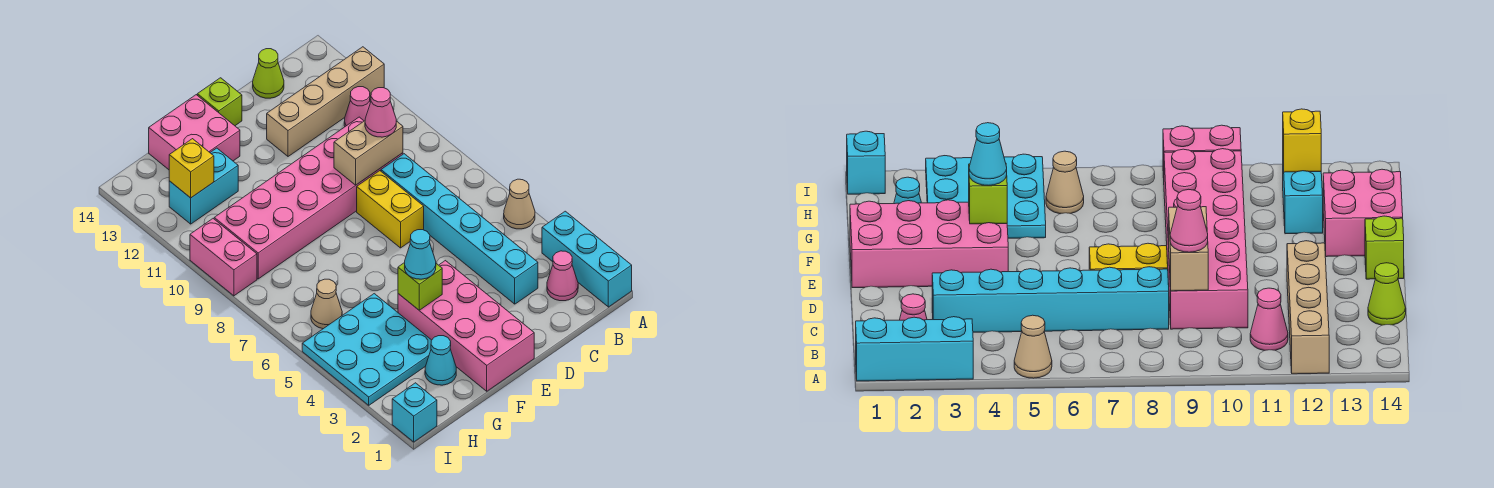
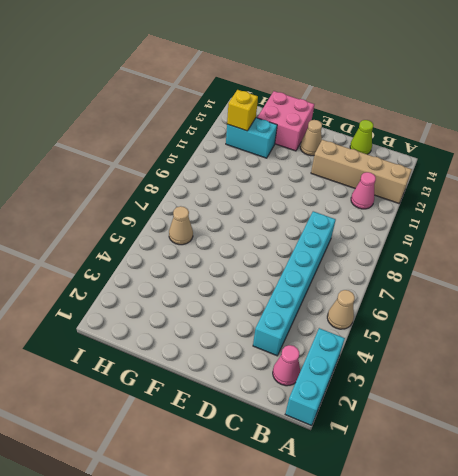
tan 1x1 cone [300,120,322,156] -> none
none -> pink 2x6 brick [214,117,403,279]
none -> yellow 1x2 brick [357,171,424,248]
none -> pink 2x4 brick [398,261,534,391]

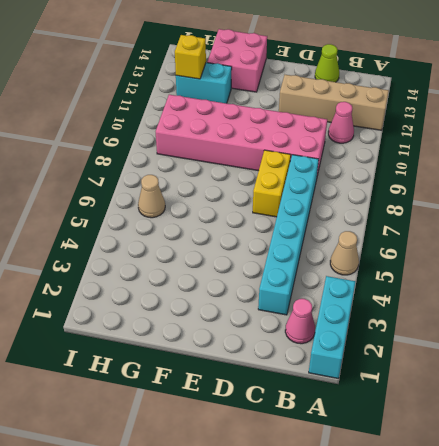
none -> pink 2x4 brick [398,261,534,391]
none -> lime 1x1 brick [197,78,242,126]
none -> cyan 1x1 cone [425,336,456,385]

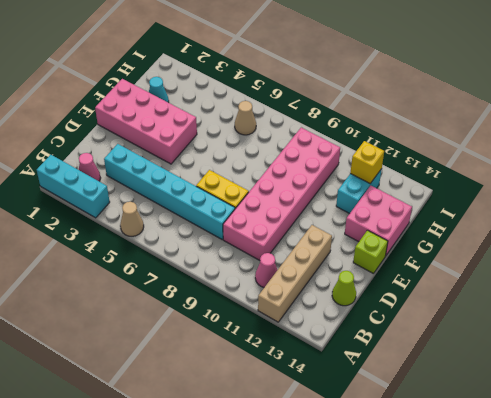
none -> cyan 3x3 plate [302,294,431,405]
none -> cyan 1x1 brick [392,383,437,442]
none -> pink 1x2 brick [190,219,257,296]

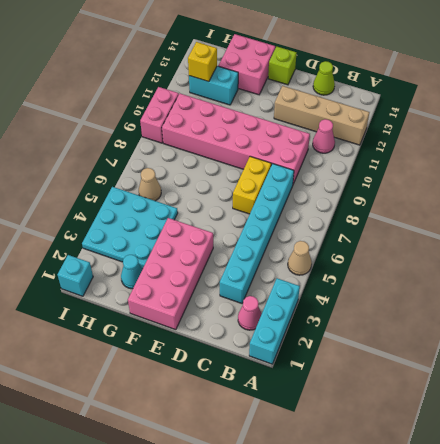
none -> tan 1x2 brick [334,121,403,185]
none -> lime 1x1 brick [398,263,442,310]
none -> pink 1x1 cone [365,88,396,137]

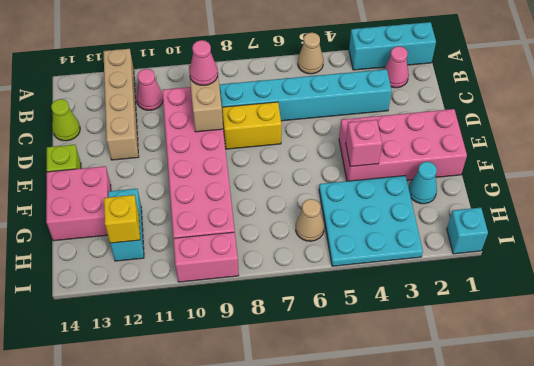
pink 1x1 brick [346,120,382,167] -> lime 1x1 brick [398,263,442,310]
none -> cyan 1x1 cone [405,230,436,279]

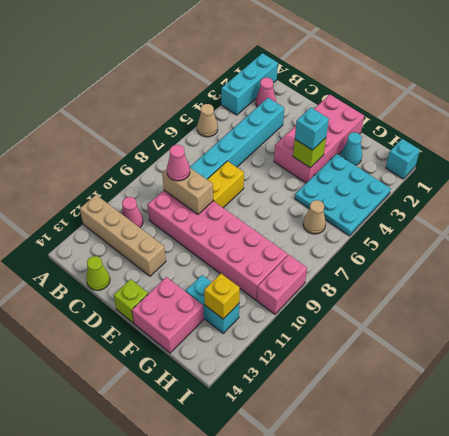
cyan 1x1 brick [295,108,329,150] -> cyan 1x1 cone [405,230,436,279]

